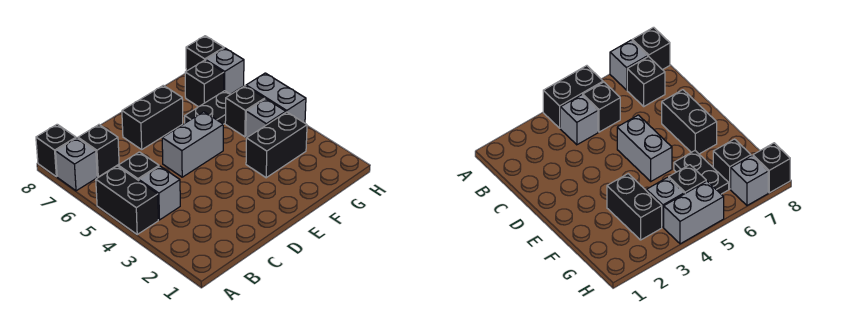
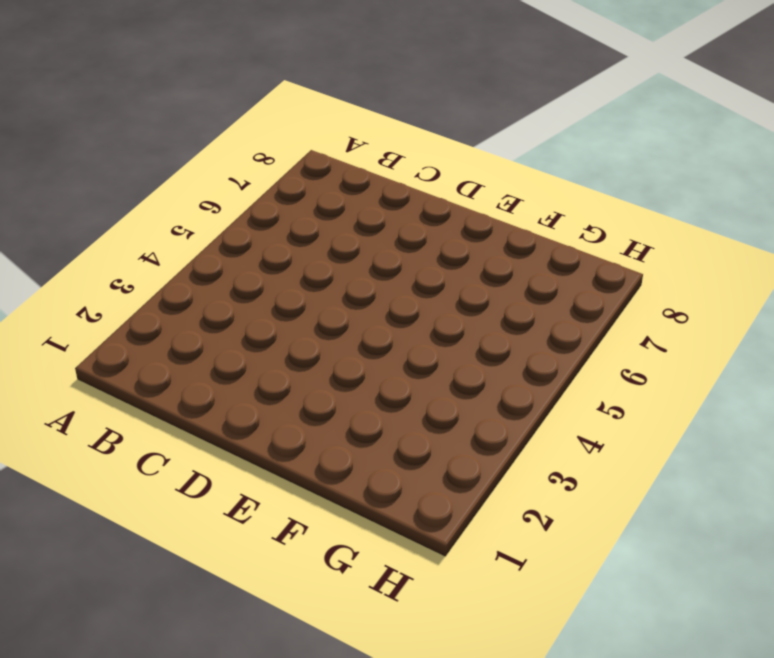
none -> black 1x2 brick [96,166,158,234]
none -> grey 1x1 brick [56,138,97,191]
none -> black 1x1 brick [36,124,76,177]

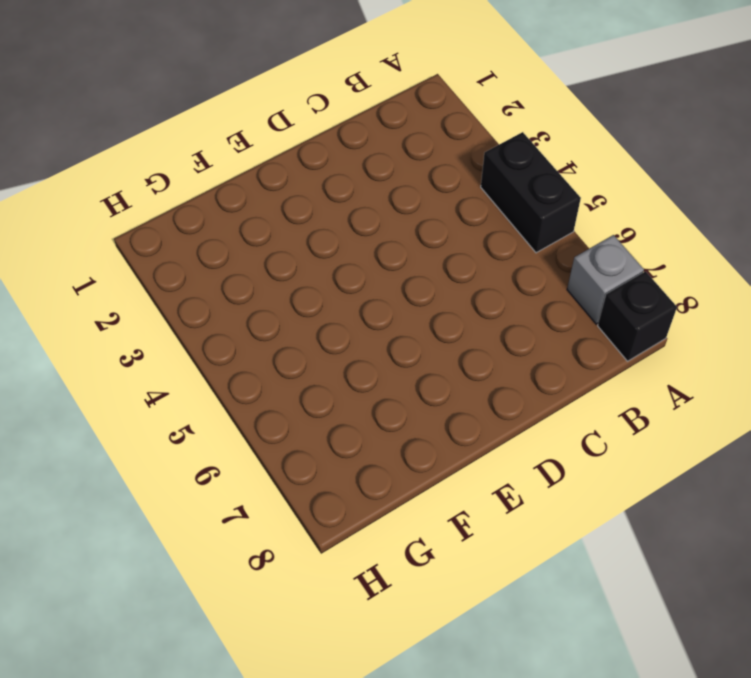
none -> grey 1x1 brick [139,166,180,220]
none -> black 1x1 brick [118,152,159,181]
none -> black 1x1 brick [78,125,119,177]

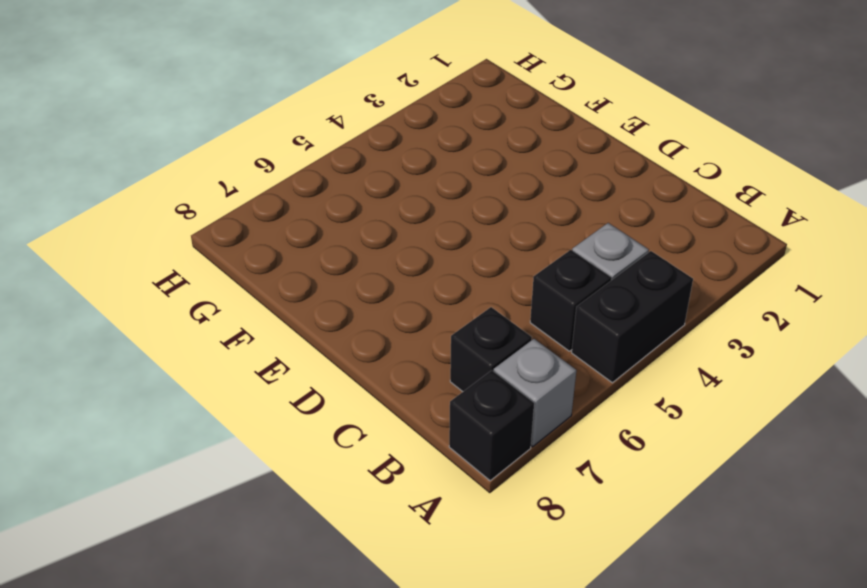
none -> grey 1x2 brick [162,112,223,177]
none -> black 1x2 brick [122,85,183,149]
none -> black 1x2 brick [246,112,307,178]

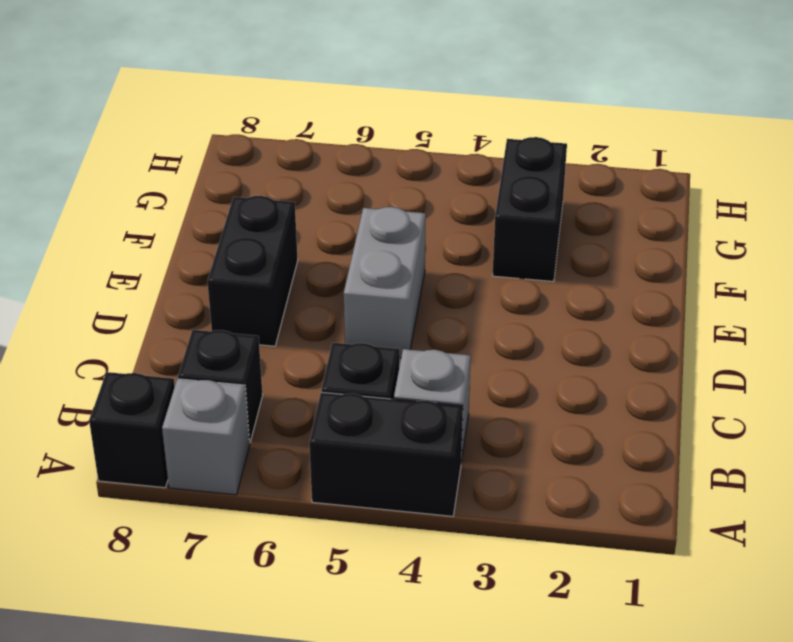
none -> black 1x2 plate [185,91,231,124]
none -> grey 1x1 brick [246,99,286,138]
none -> black 1x1 brick [225,86,265,137]

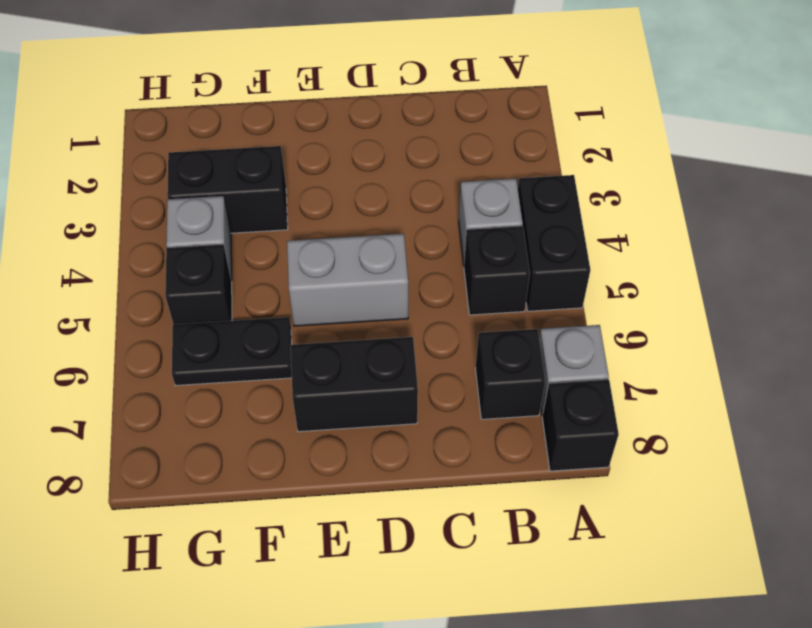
none -> black 1x1 brick [185,60,224,107]
none -> grey 1x2 brick [246,73,306,123]
none -> grey 1x1 brick [206,48,244,94]

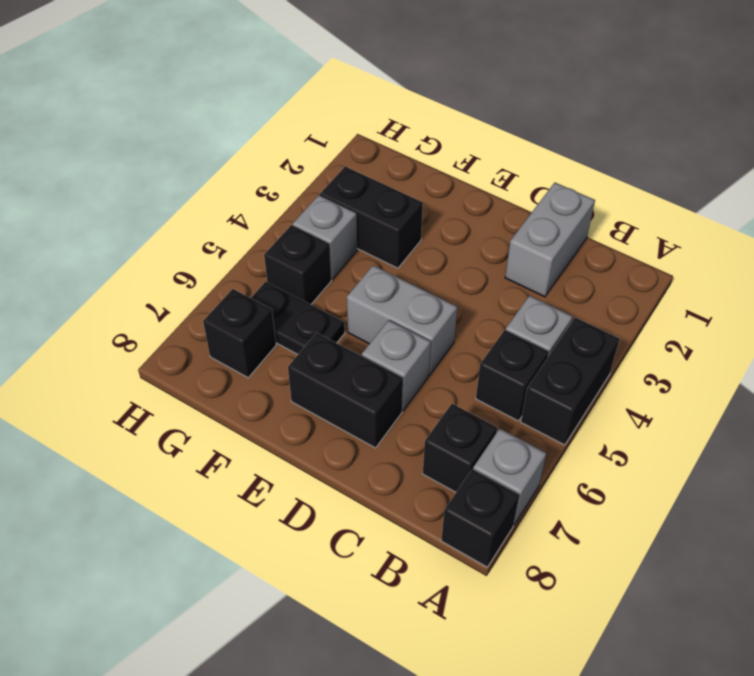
grey 1x2 brick [505,183,595,297] -> grey 1x2 brick moved to [246,73,306,123]
grey 1x1 brick [362,320,431,410] -> grey 1x1 brick moved to [206,48,244,94]
none -> black 1x1 brick [186,36,224,71]

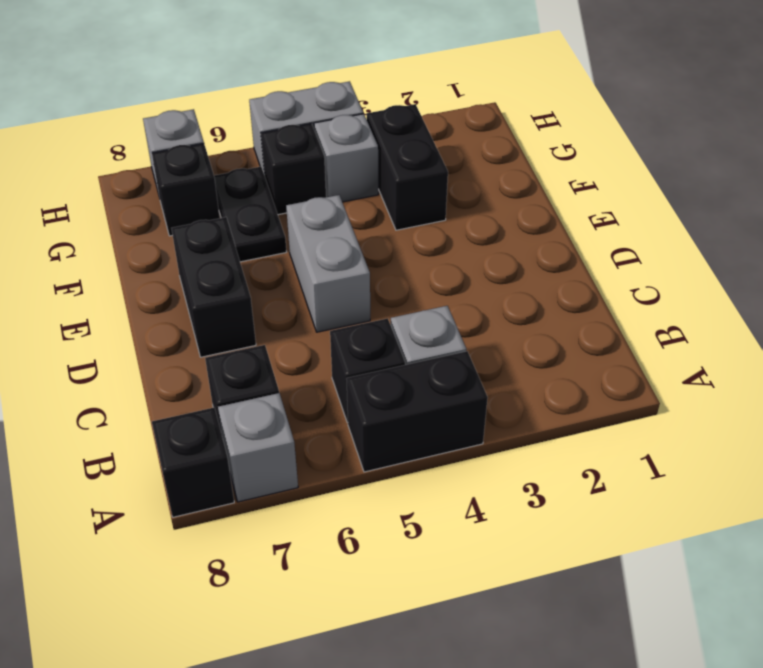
none -> black 1x1 brick [186,36,224,71]

